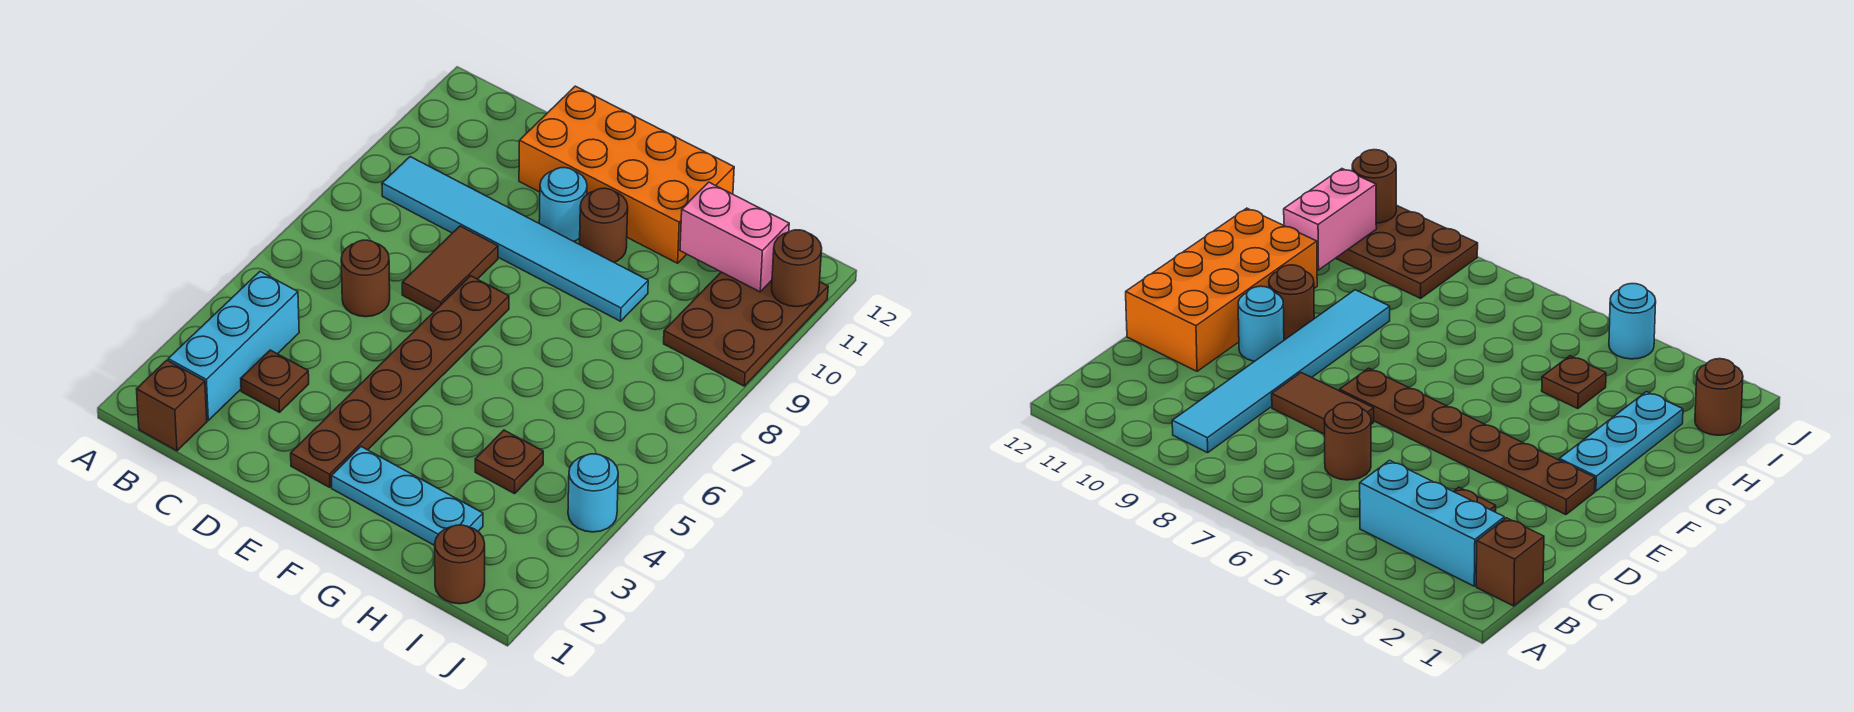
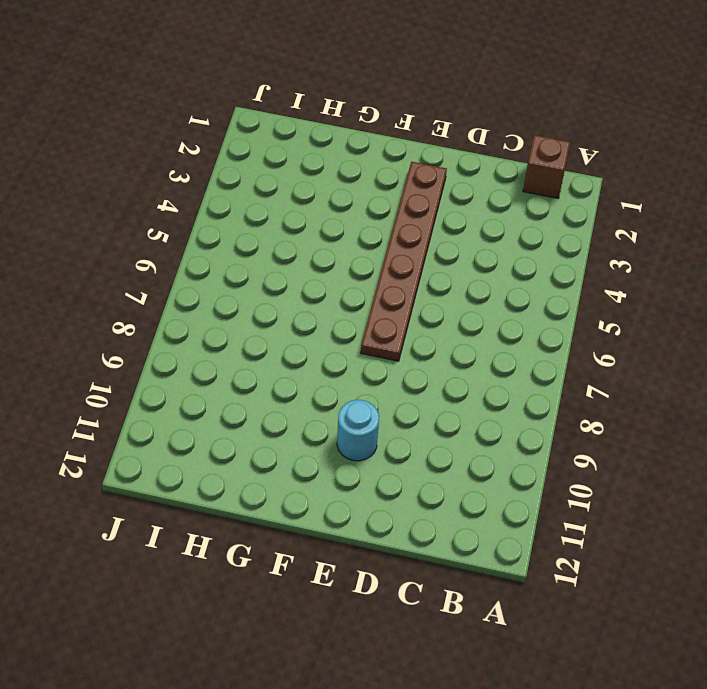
none -> cyan 1x3 brick [168,272,299,420]
none -> cyan 1x6 tile [382,157,648,321]
none -> brown 1x1 plate [241,350,309,412]

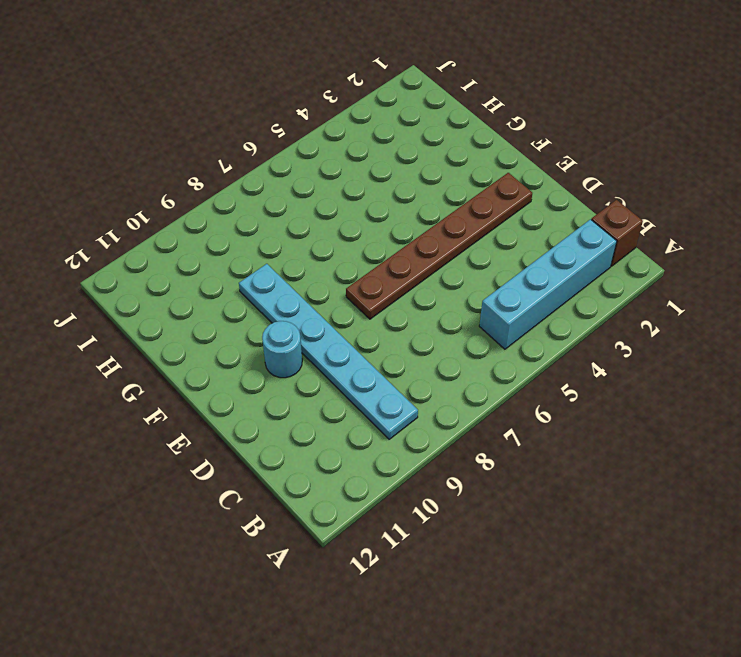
cyan 1x4 brick [479,219,617,349] -> cyan 1x3 brick [168,272,299,420]
cyan 1x6 plate [239,264,418,439] -> cyan 1x6 tile [382,157,648,321]
none -> brown 1x1 plate [241,350,309,412]
none -> brown 1x1 round brick [341,240,390,317]
none -> brown 1x2 tile [402,226,498,312]

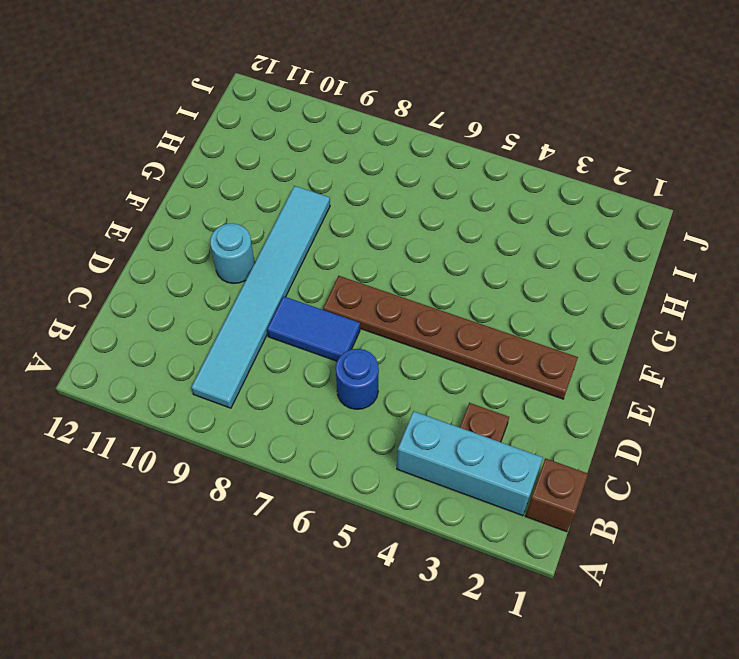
blue 1x1 round brick [336,349,379,409] -> brown 1x1 round brick [341,240,390,317]
blue 1x2 tile [267,296,360,361] -> brown 1x2 tile [402,226,498,312]
none -> orange 2x4 brick [519,86,734,263]
none -> cyan 1x3 plate [331,447,483,546]
none -> brown 1x1 round brick [580,188,628,262]

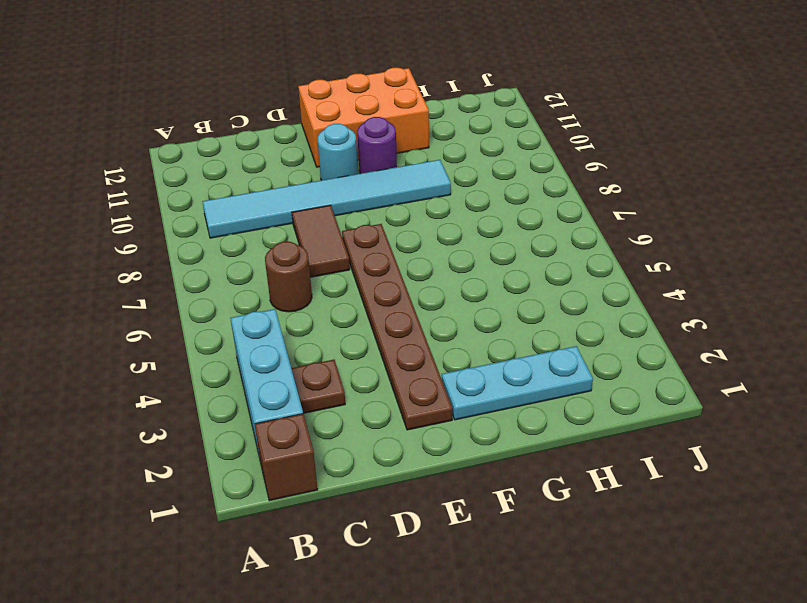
orange 2x3 brick [298,68,429,167] -> orange 2x4 brick [519,86,734,263]
purple 1x1 round brick [357,117,397,174] -> brown 1x1 round brick [580,188,628,262]
none -> brown 1x1 plate [475,430,543,494]
none -> brown 1x1 round brick [435,525,485,604]
none -> brown 2x3 plate [664,272,828,386]

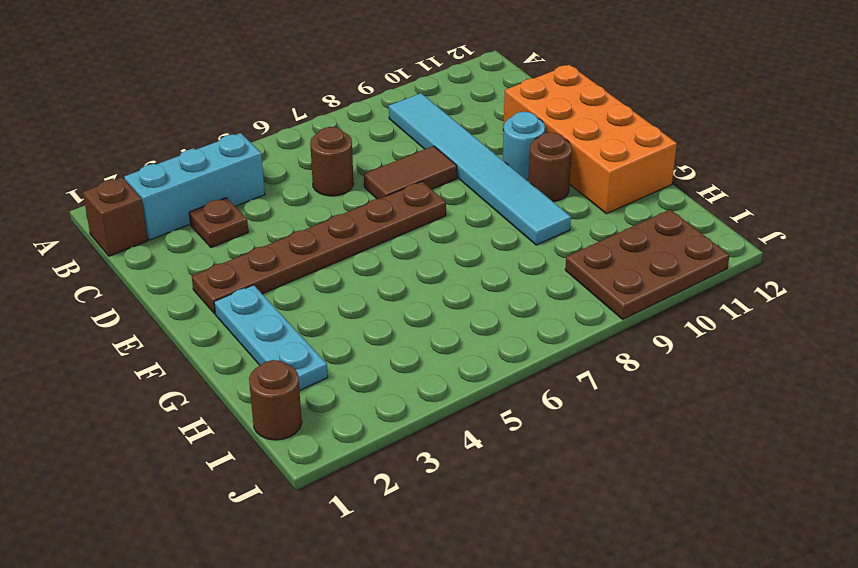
none -> brown 1x1 plate [475,430,543,494]
none -> cyan 1x1 round brick [568,454,618,532]
none -> pink 1x2 brick [680,182,789,292]

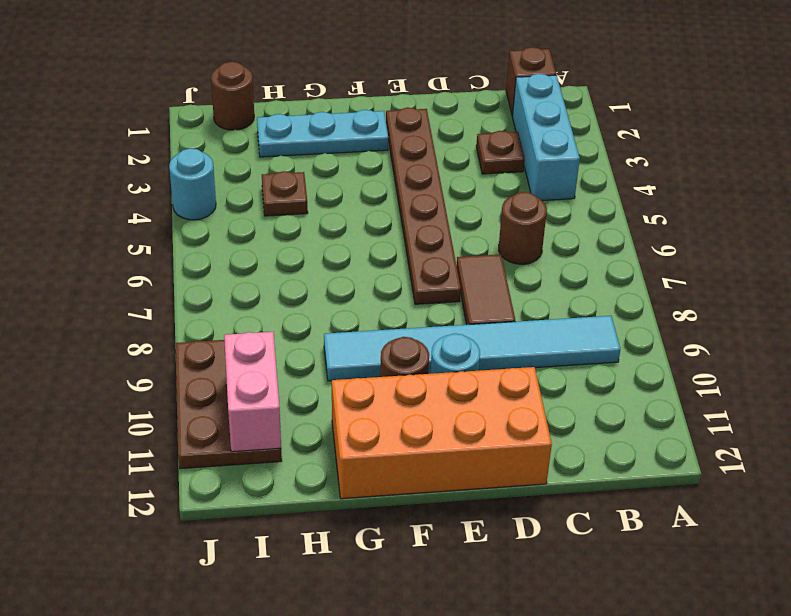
pink 1x2 brick [224,332,281,452] -> pink 1x2 brick turned to [680,182,789,292]
none -> brown 1x1 round brick [772,230,822,307]

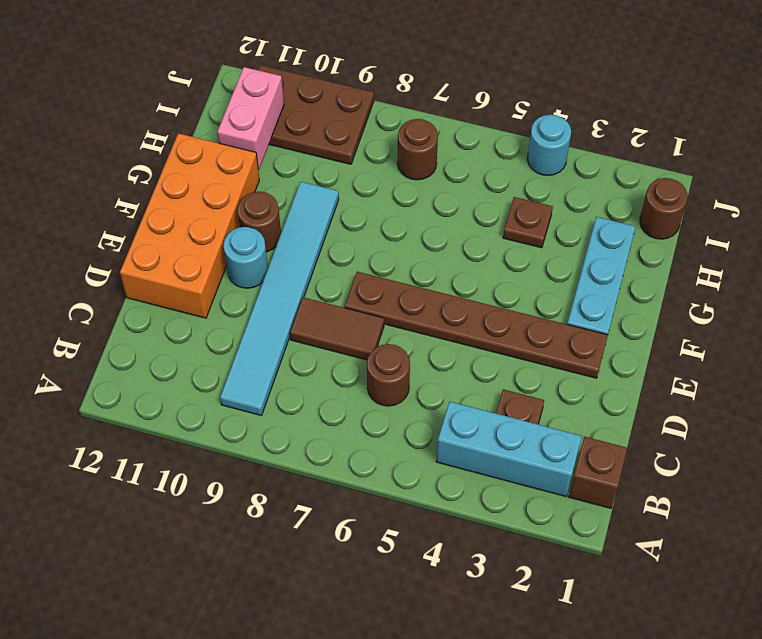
brown 1x1 round brick [397,119,438,180] -> brown 1x1 round brick moved to [772,230,822,307]

